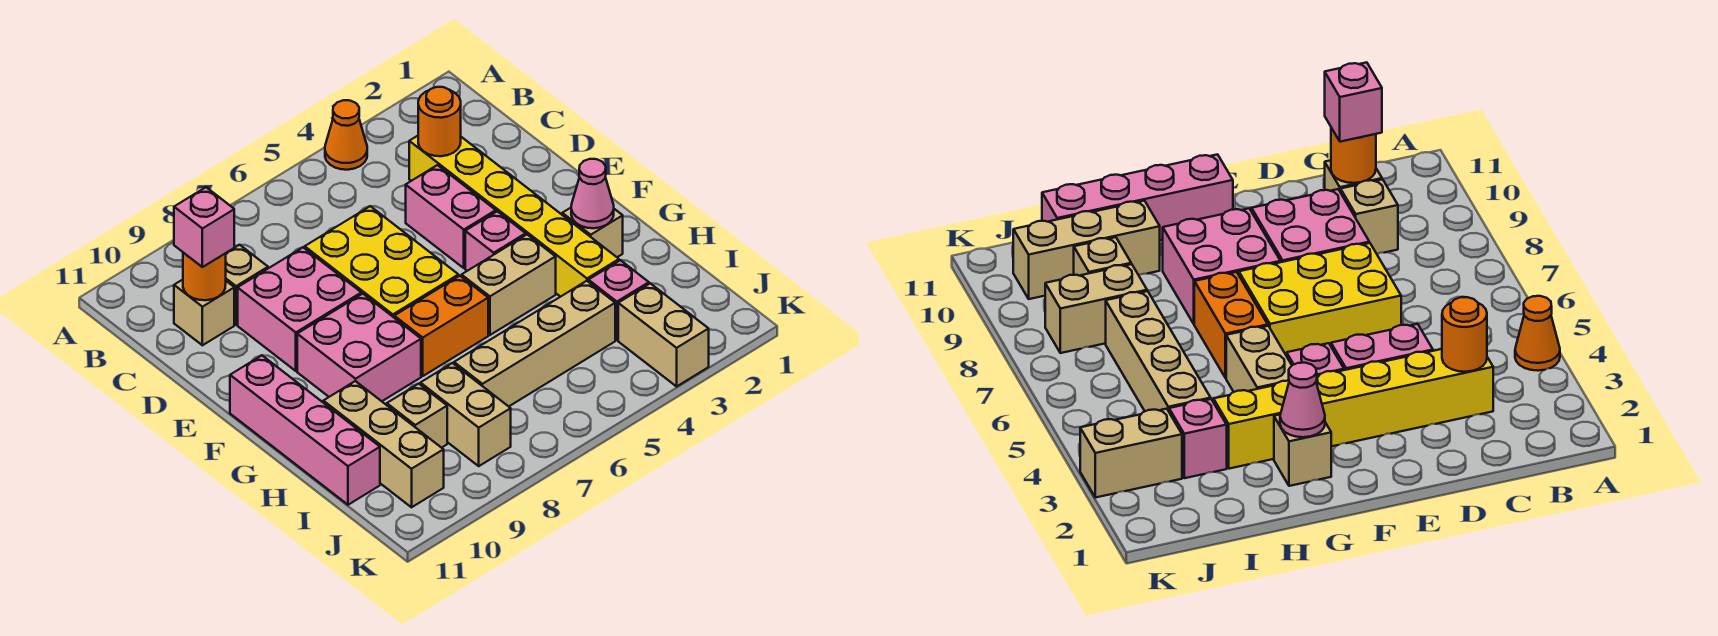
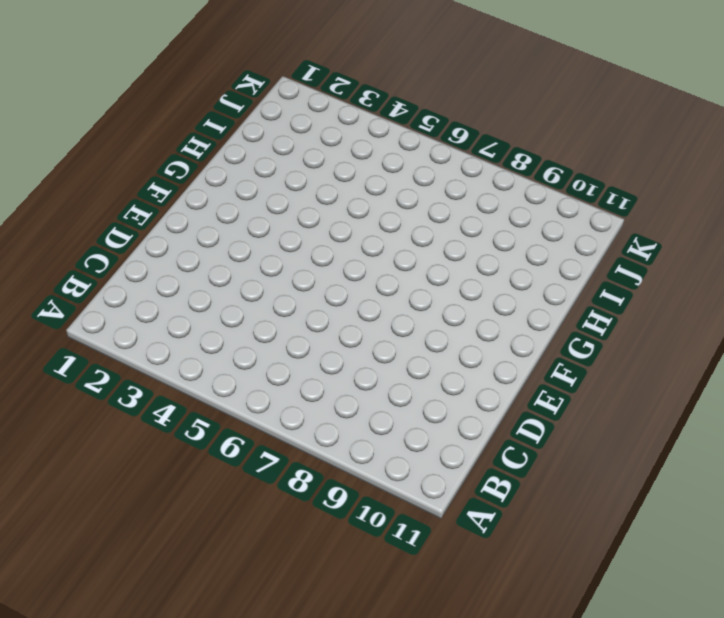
none -> orange 1x1 cone [325,100,367,170]
none -> yellow 1x6 brick [409,136,619,297]
none -> tan 1x1 brick [226,245,268,325]

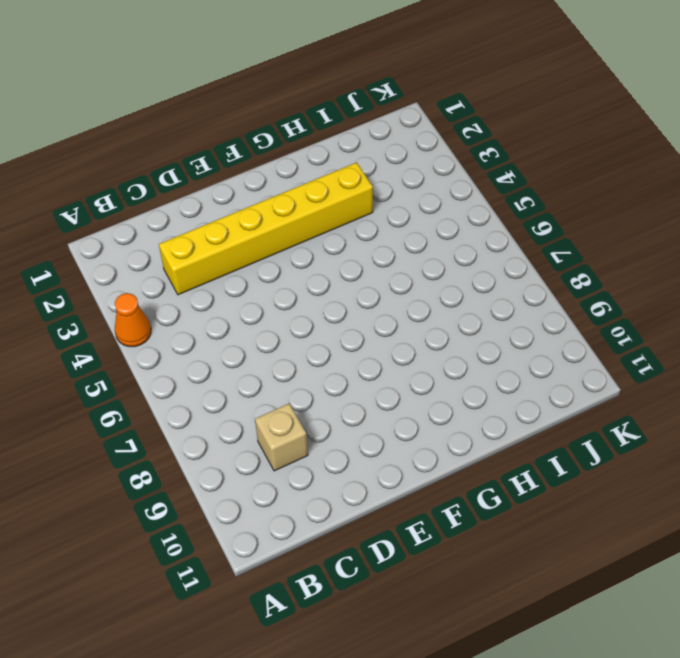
none -> tan 1x1 brick [174,280,234,345]
none -> pink 1x2 brick [406,165,496,268]
none -> yellow 2x3 brick [305,206,458,317]

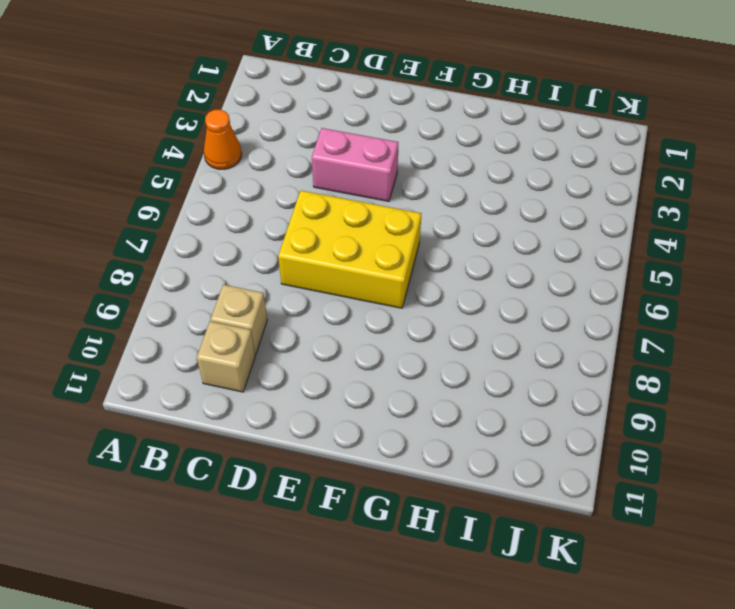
none -> yellow 1x6 brick [409,136,619,297]
none -> pink 2x2 brick [238,247,361,371]
none -> pink 1x1 brick [465,211,526,271]

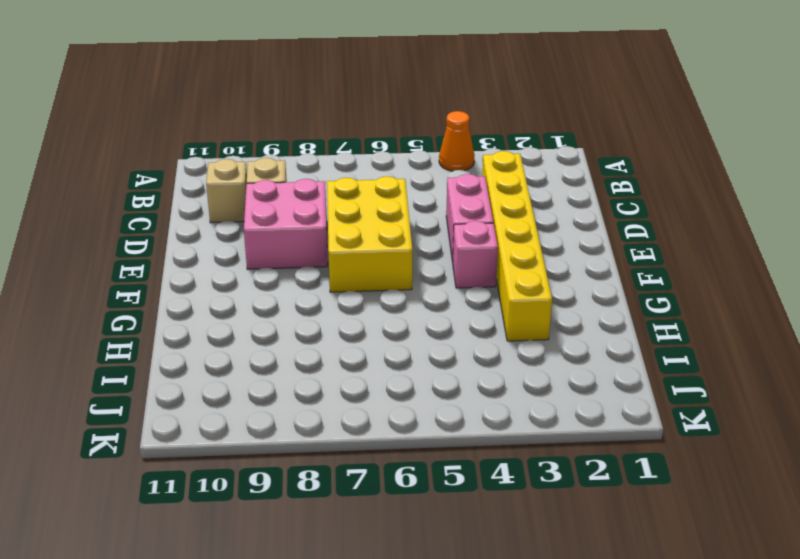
none -> pink 2x2 brick [297,294,421,401]
none -> pink 1x4 brick [230,355,380,505]
none -> tan 1x1 brick [562,208,623,257]

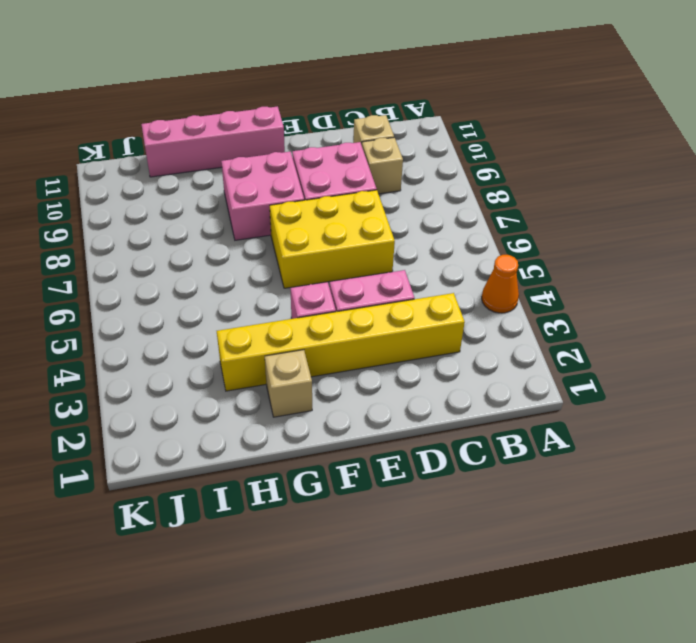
none -> tan 1x2 brick [462,235,556,335]
none -> orange 1x2 brick [394,276,488,376]
none -> tan 1x3 brick [323,381,444,507]

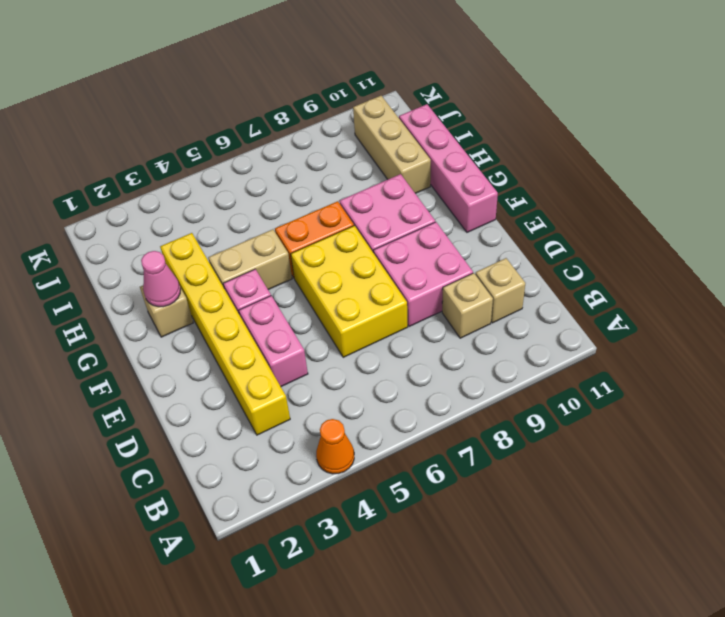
none -> pink 1x1 brick [588,260,649,340]
none -> tan 1x4 brick [454,281,615,406]
none -> tan 1x2 brick [420,363,511,466]

